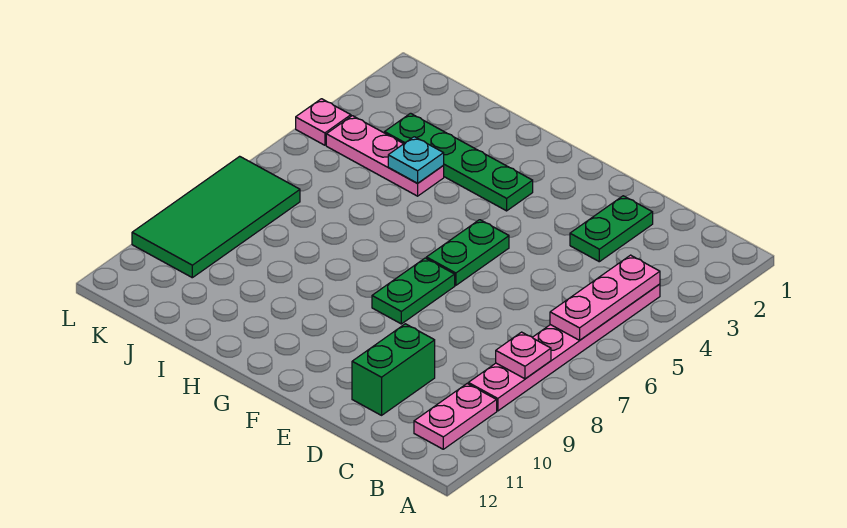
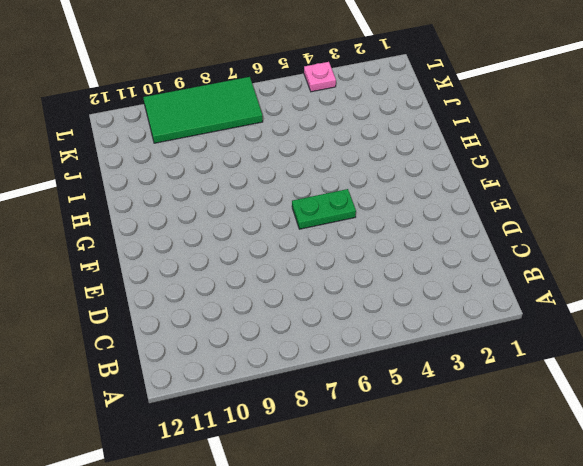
none -> pink 1x6 plate [468,284,660,411]
none -> pink 1x2 plate [414,384,497,449]
none -> green 1x2 plate [570,196,653,262]

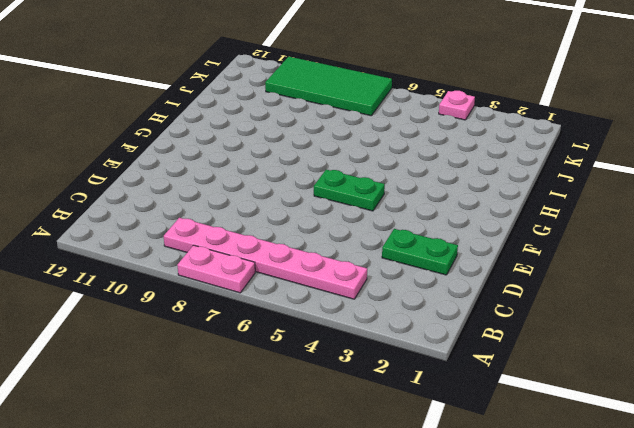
pink 1x2 plate [177,245,255,293] -> pink 1x2 plate moved to [414,384,497,449]
none -> green 1x2 brick [352,324,435,415]
none -> green 1x2 plate [372,258,455,324]
none -> green 1x4 plate [385,113,533,211]

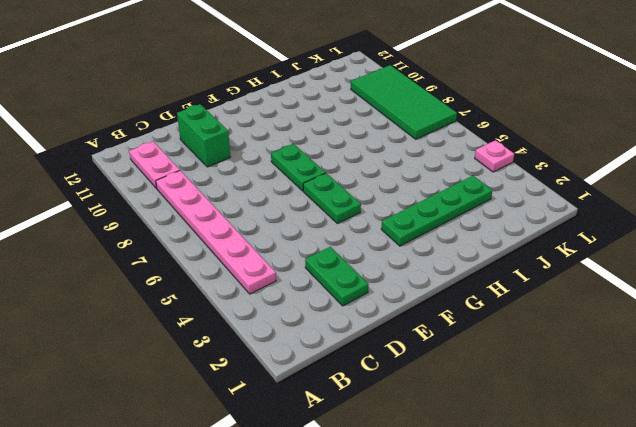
none -> pink 1x3 plate [326,116,444,196]
none -> pink 1x3 plate [550,255,660,340]
none -> pink 1x1 plate [496,332,551,379]

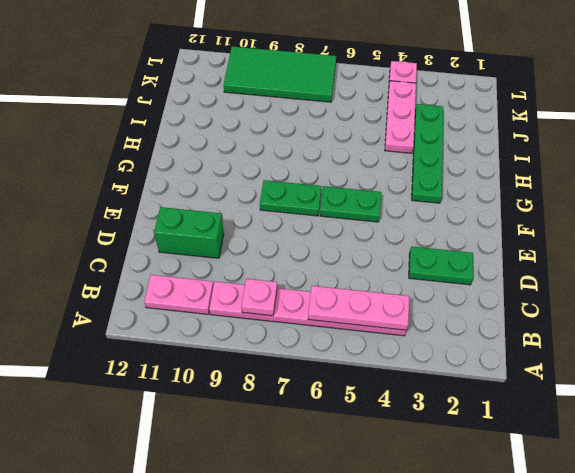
none -> cyan 1x1 plate [388,137,444,183]

